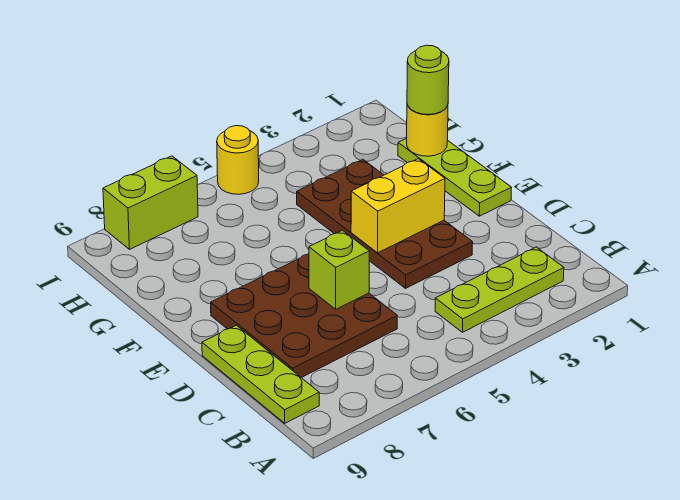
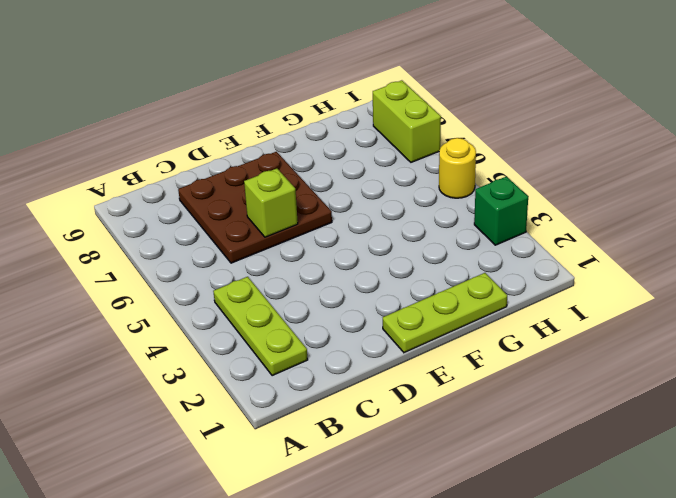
green 1x1 brick [474,177,528,245] -> none
none -> lime 1x3 plate [202,325,319,423]
none -> brown 2x4 plate [297,160,473,288]

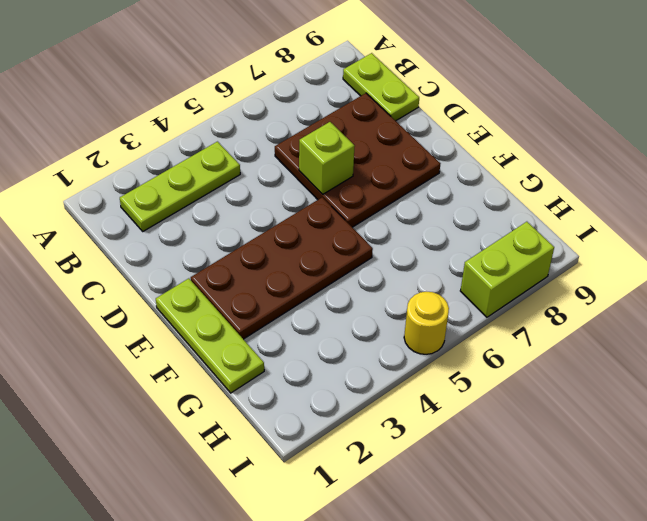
lime 1x2 plate [343,53,419,121] -> lime 1x3 plate [202,325,319,423]
brown 2x4 plate [191,197,373,339] -> brown 2x4 plate turned to [297,160,473,288]
none -> yellow 1x2 brick [351,159,445,253]
none -> yellow 1x1 round brick [407,105,448,156]

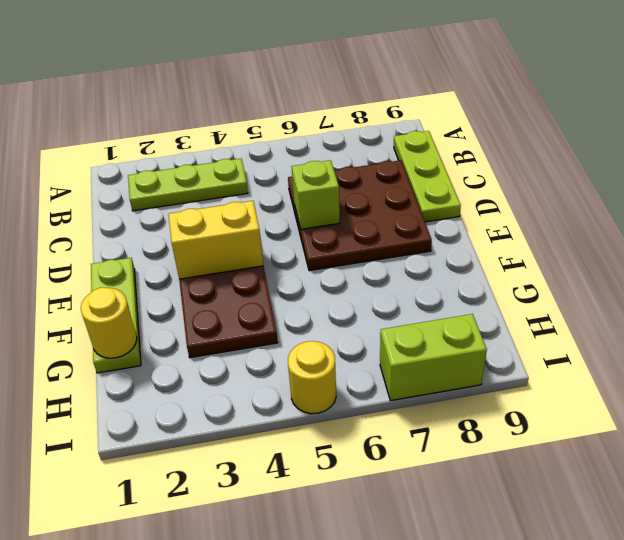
none -> lime 1x1 round brick [407,45,449,115]

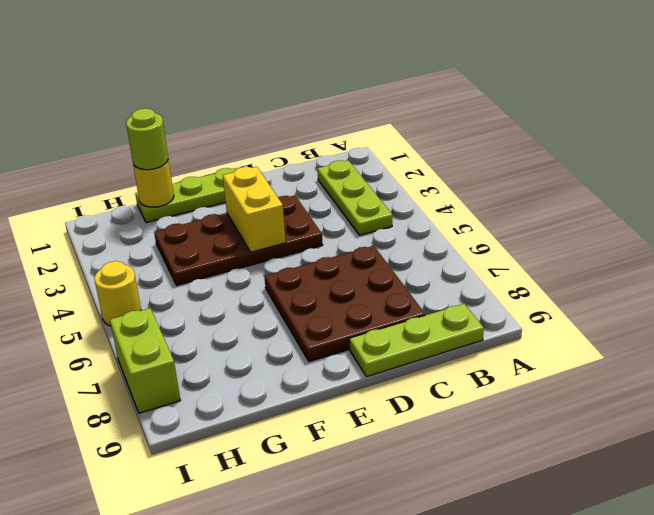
none -> lime 1x1 brick [309,230,369,309]

